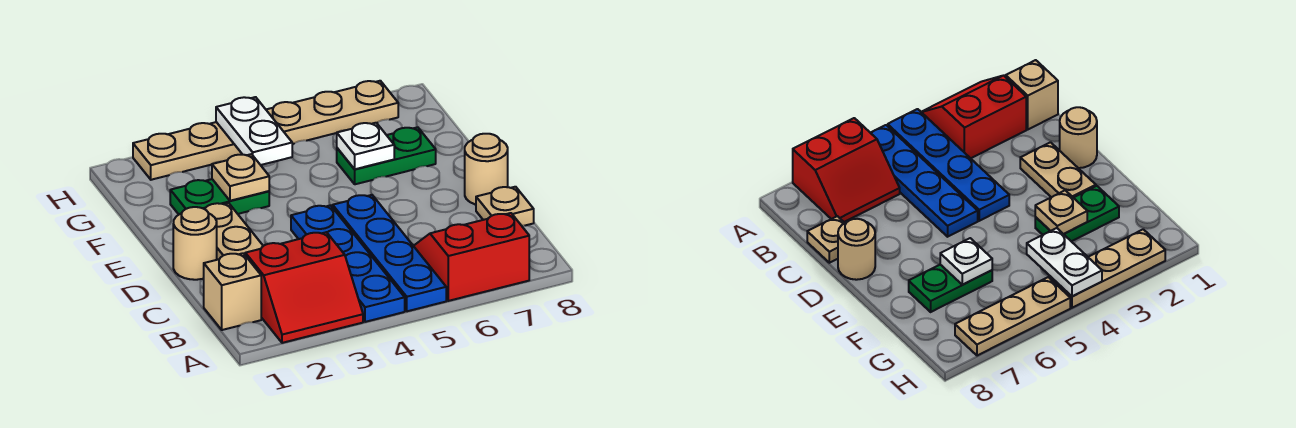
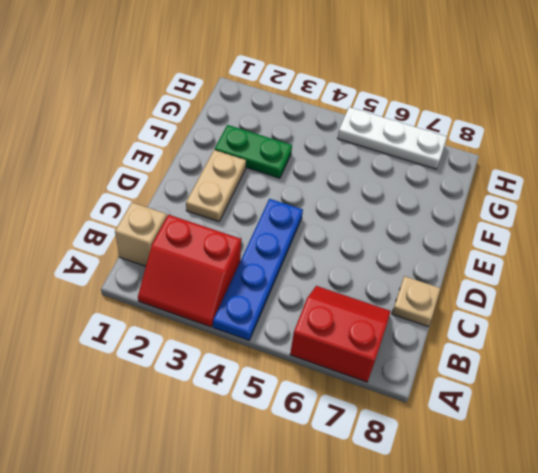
white 1x3 plate [338,107,447,169] -> tan 1x3 plate [266,81,398,144]
none -> blue 1x4 plate [333,195,446,311]
none -> tan 1x1 round brick [173,207,217,280]
none -> tan 1x1 round brick [465,134,508,205]

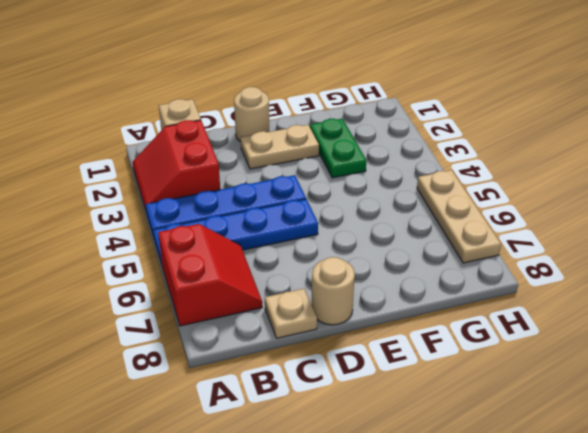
none -> green 1x2 plate [337,127,436,184]
none -> tan 1x3 plate [133,122,243,180]
none -> tan 1x1 plate [212,154,269,201]

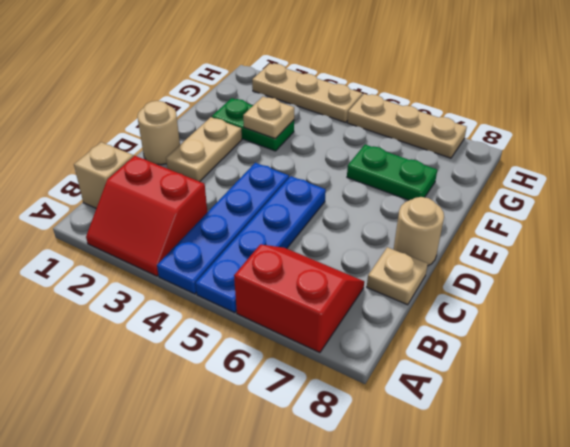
none -> white 1x1 plate [337,123,394,169]
none -> white 1x2 plate [216,97,292,165]

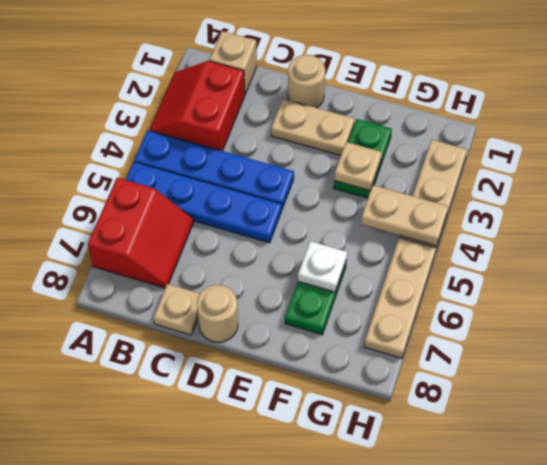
tan 1x2 plate [361,185,448,246] -> white 1x2 plate [216,97,292,165]

